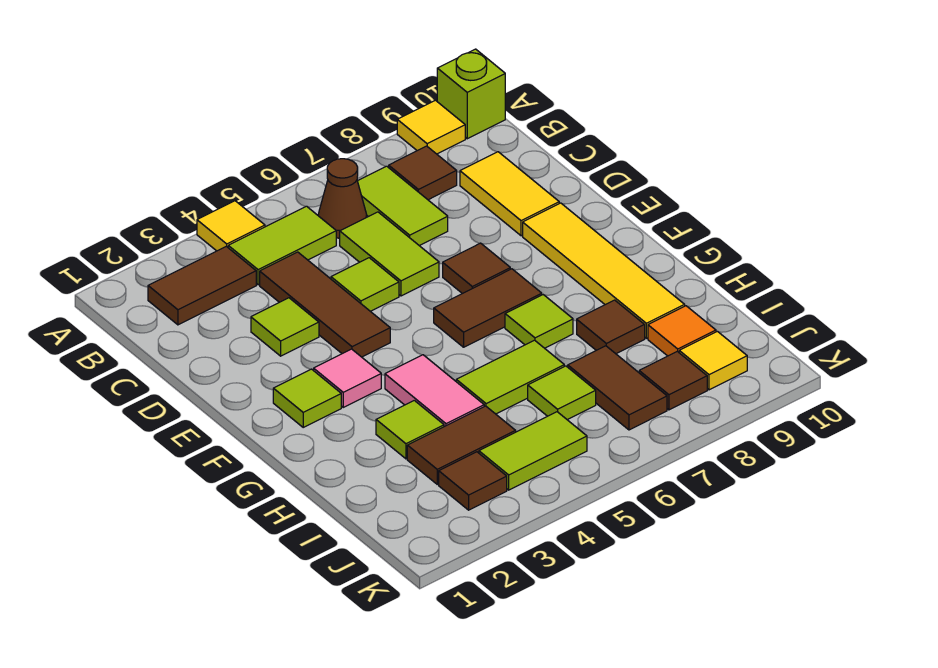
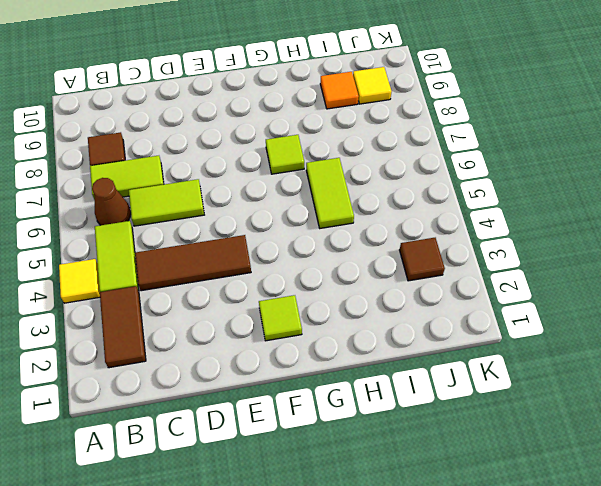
none -> yellow 1x1 tile [397,100,465,154]
none -> lime 1x1 brick [437,49,505,139]
none -> yellow 1x2 tile [460,152,559,236]
none -> lime 1x1 tile [251,298,319,356]

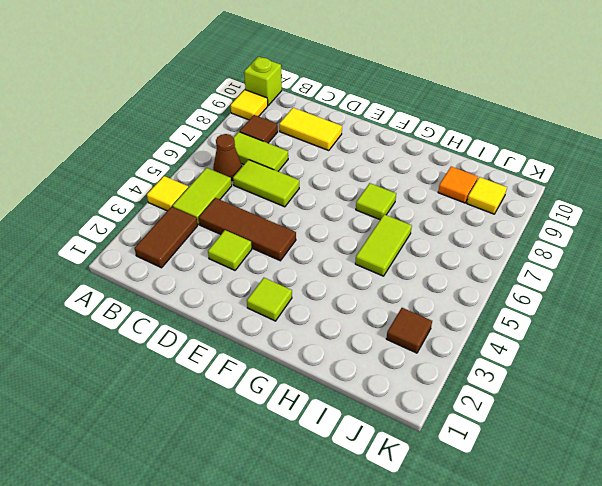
none -> lime 1x1 tile [331,258,399,311]
none -> brown 1x1 tile [443,243,510,294]
none -> yellow 1x4 tile [523,203,685,338]
none -> pink 1x1 tile [314,349,381,407]

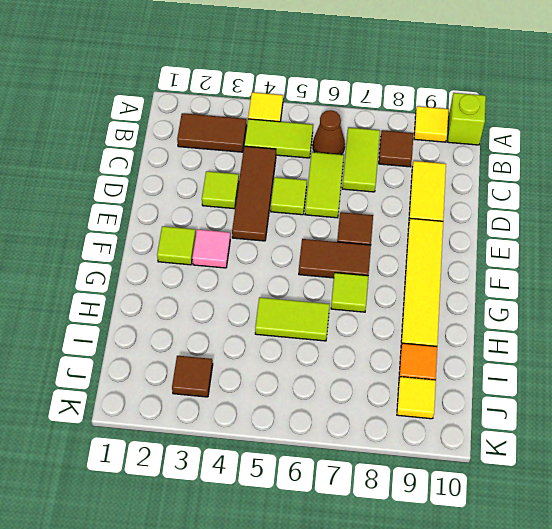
none -> pink 1x2 tile [385,355,484,427]
none -> lime 1x1 tile [376,400,444,459]
none -> brown 1x1 tile [577,300,645,354]
none -> brown 1x2 tile [407,406,516,484]

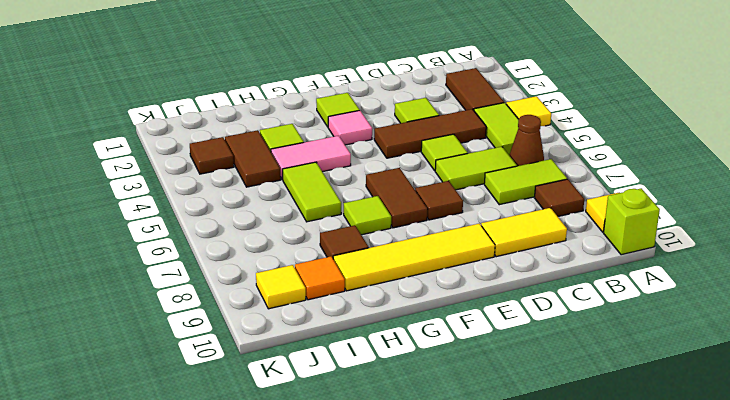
none -> lime 1x1 tile [528,366,596,420]
none -> brown 1x2 tile [568,346,667,430]
none -> lime 1x2 tile [479,412,587,490]
none -> brown 1x1 tile [639,351,707,410]

